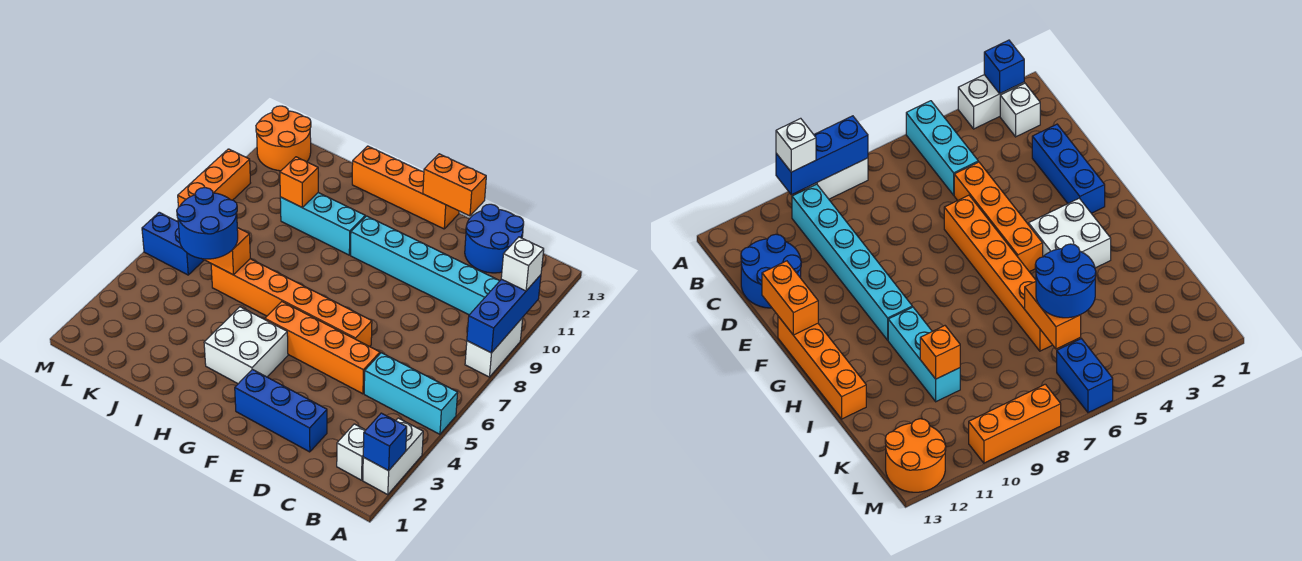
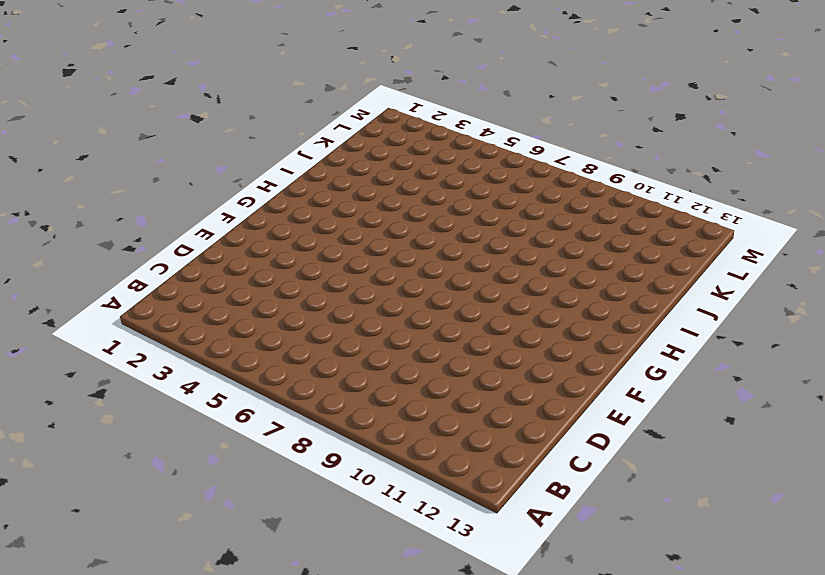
none -> white 1x2 brick [363,418,423,495]
none -> cyan 1x3 brick [364,353,458,434]
none -> white 1x2 brick [465,318,523,377]

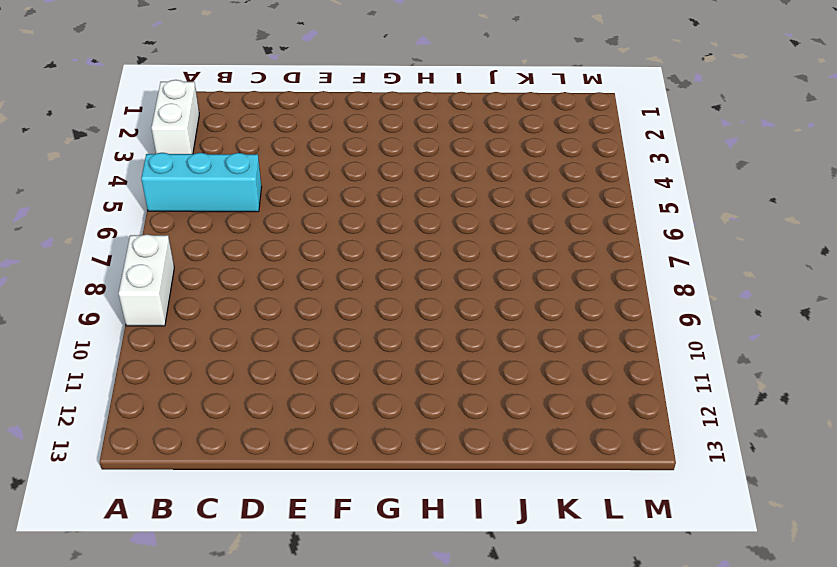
none -> white 1x1 brick [337,424,366,480]
none -> cyan 1x6 brick [351,216,499,315]
none -> blue 2x2 round brick [465,204,524,273]

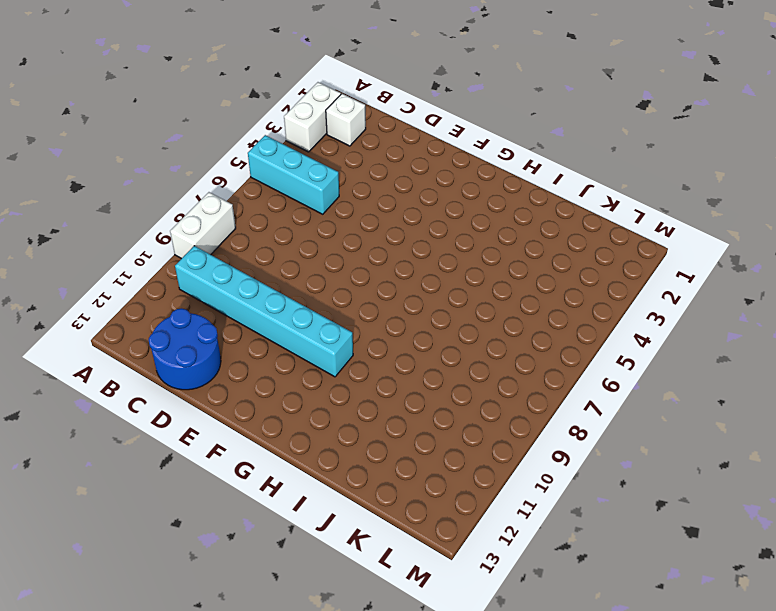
none -> blue 1x3 brick [235,369,327,452]
none -> orange 1x4 brick [265,302,380,394]
none -> orange 1x6 brick [211,259,372,347]

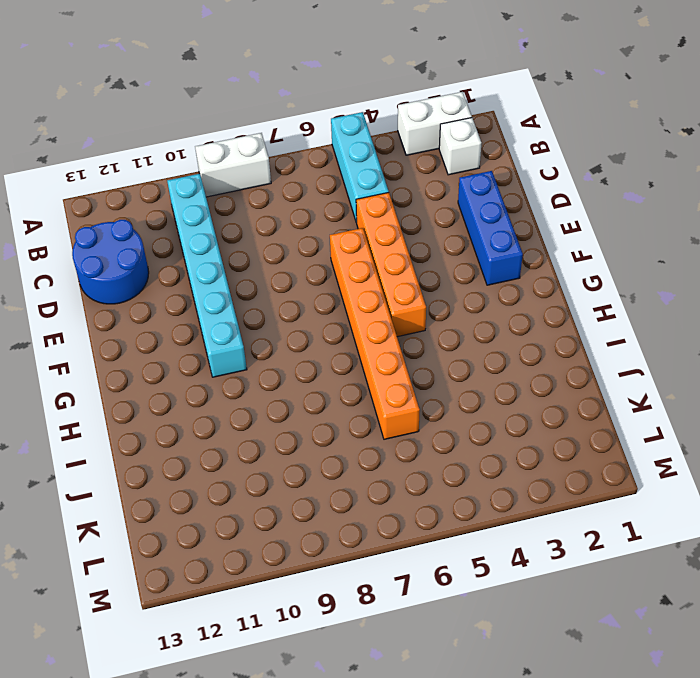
none -> orange 1x4 brick [352,146,459,229]
none -> white 2x2 brick [204,307,288,384]
none -> cyan 1x3 brick [280,193,365,255]

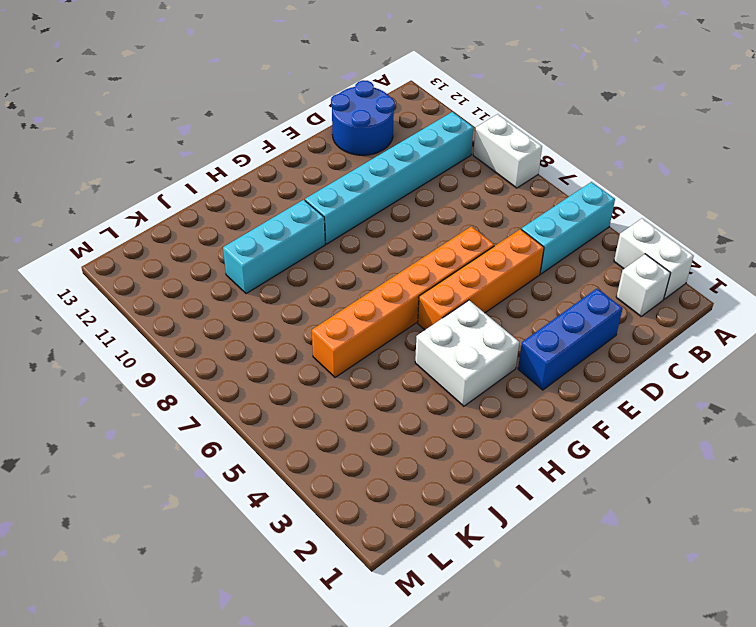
none -> orange 1x4 brick [352,146,459,229]
none -> blue 1x2 brick [142,212,204,275]
none -> orange 2x2 round brick [256,106,311,171]

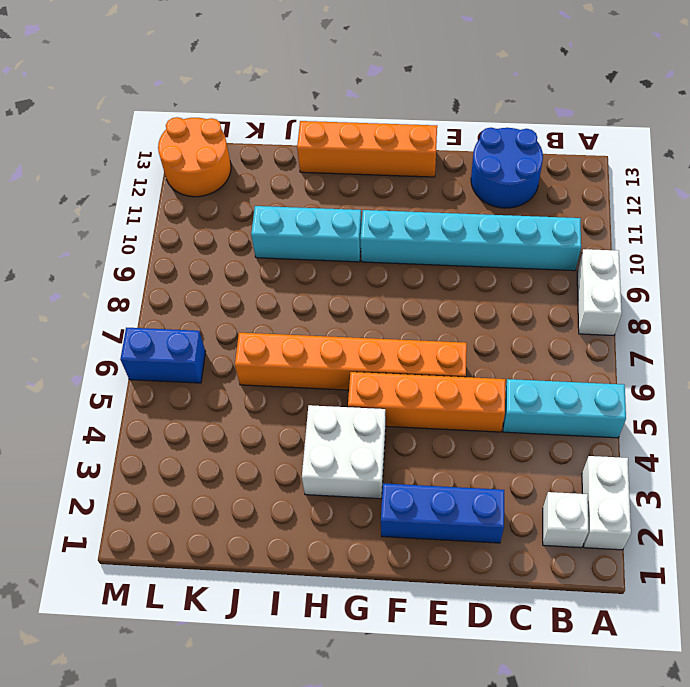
none -> orange 1x3 brick [178,149,250,207]
none -> blue 1x1 brick [363,413,407,471]
none -> blue 1x3 brick [467,275,541,353]

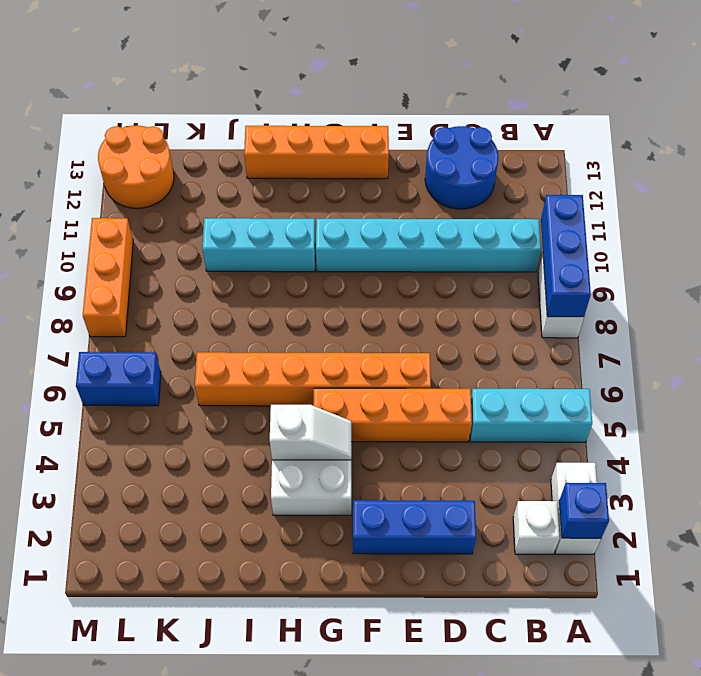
white 1x2 slope [270,405,351,460] -> none
none -> orange 1x2 brick [423,154,486,216]
none -> orange 1x2 brick [204,228,250,275]
none -> orange 1x1 brick [280,157,318,207]

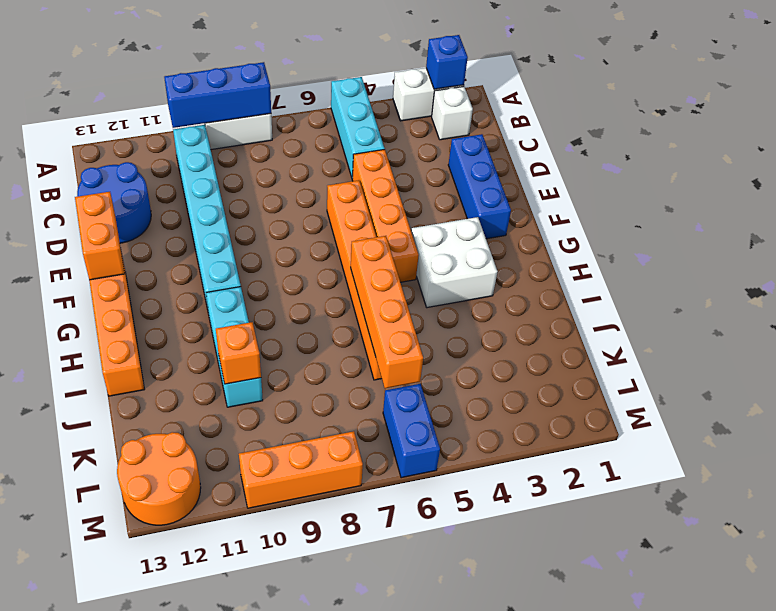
orange 1x4 brick [351,236,423,388] -> orange 1x2 brick [204,228,250,275]
none -> white 1x1 brick [501,237,544,291]
none -> blue 2x2 round brick [177,188,238,259]

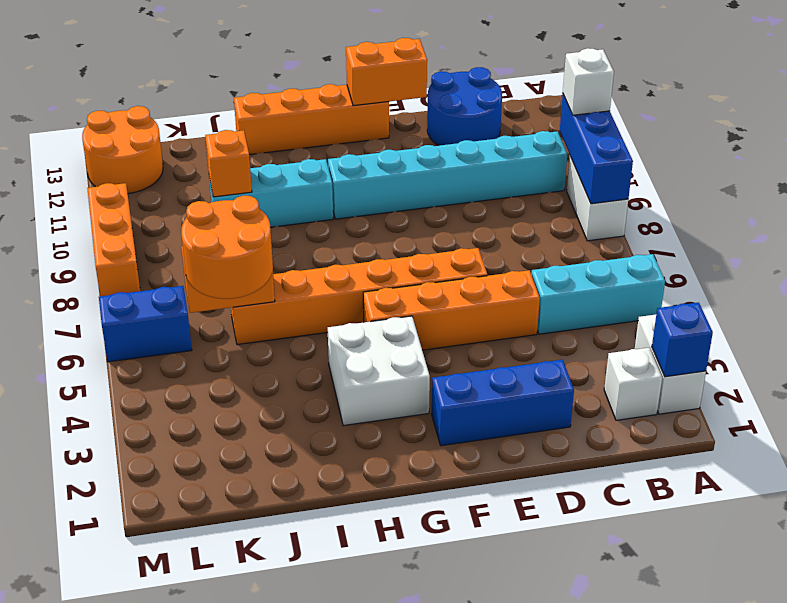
orange 2x2 round brick [181,196,273,299] -> blue 2x2 round brick [177,188,238,259]

